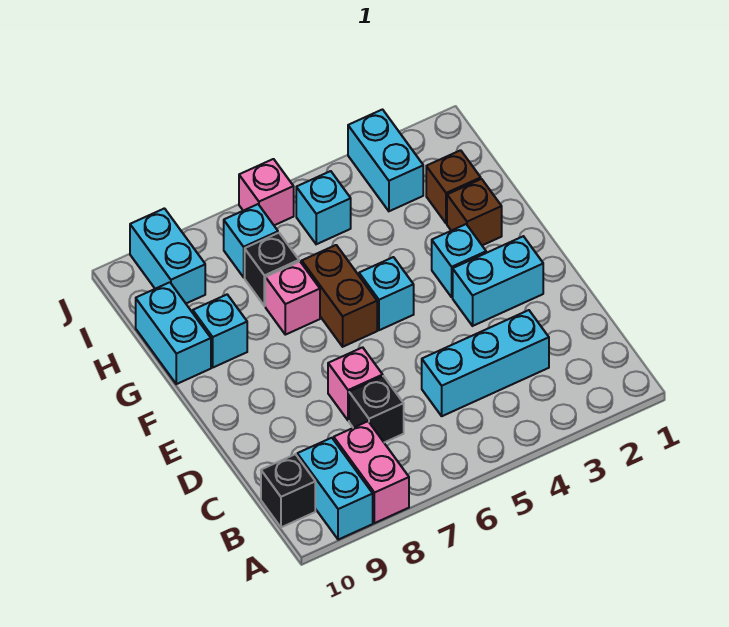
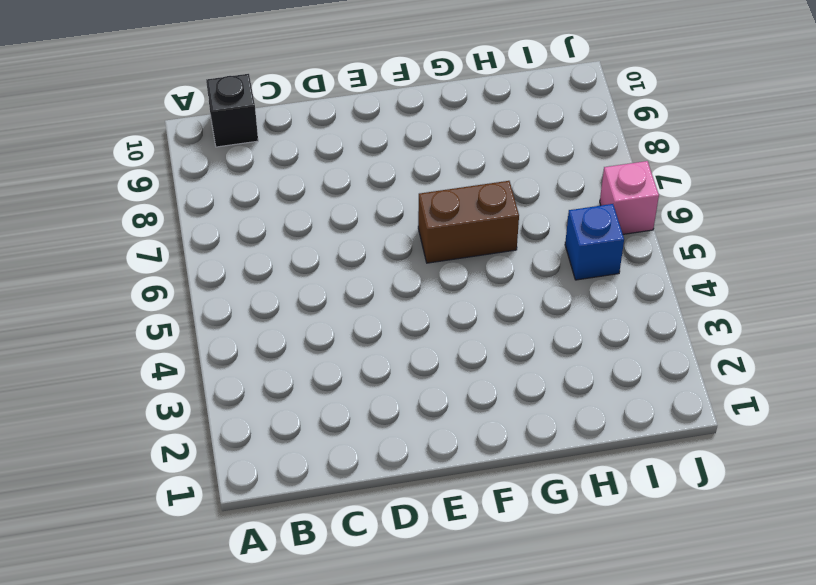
blue 1x1 brick [565,204,624,280] -> cyan 1x1 brick [296,171,351,244]
none -> pink 1x2 brick [334,421,409,523]
none -> cyan 1x2 brick [297,438,373,540]
none -> cyan 1x3 brick [422,310,549,416]

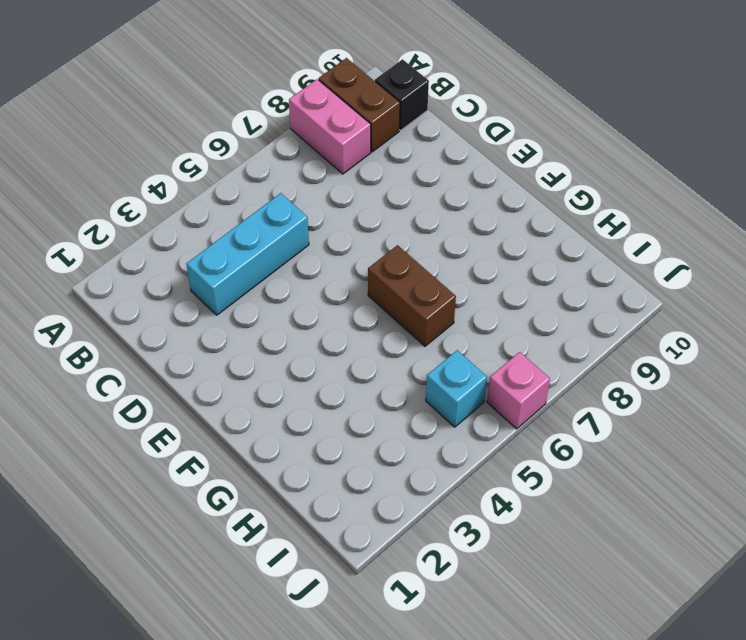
brown 1x2 brick [319,58,400,152] -> cyan 1x2 brick [297,438,373,540]
none -> black 1x1 brick [349,376,404,442]
none -> pink 1x1 brick [328,347,383,421]
none -> cyan 1x2 brick [453,236,543,326]

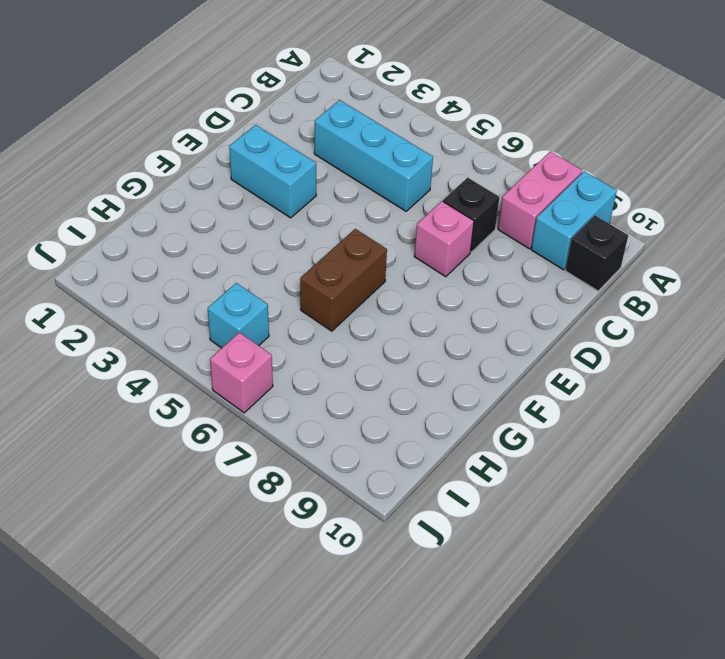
none -> cyan 1x1 brick [432,224,486,297]
none -> cyan 1x1 brick [359,257,414,330]
none -> brown 1x1 brick [447,179,502,245]

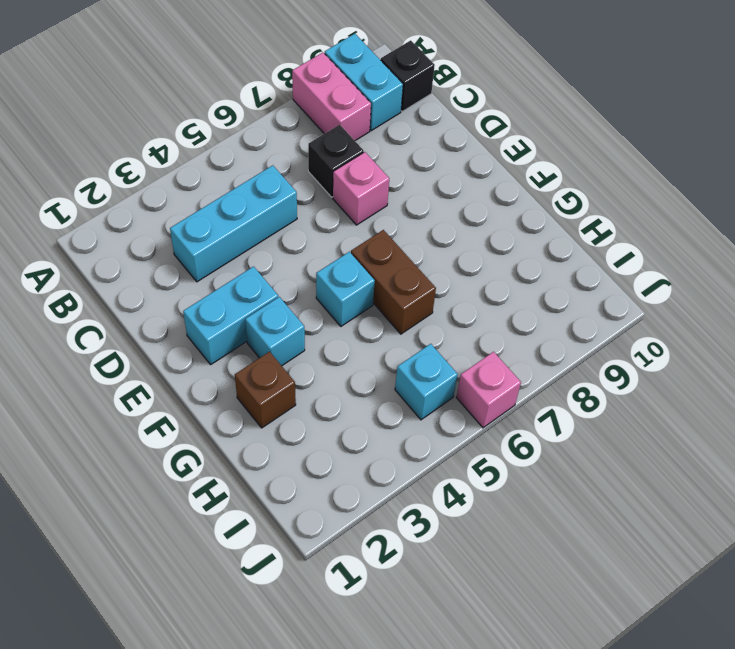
none -> pink 1x1 brick [265,262,320,335]
none -> cyan 1x1 brick [193,295,247,367]
none -> cyan 1x2 brick [136,282,211,384]

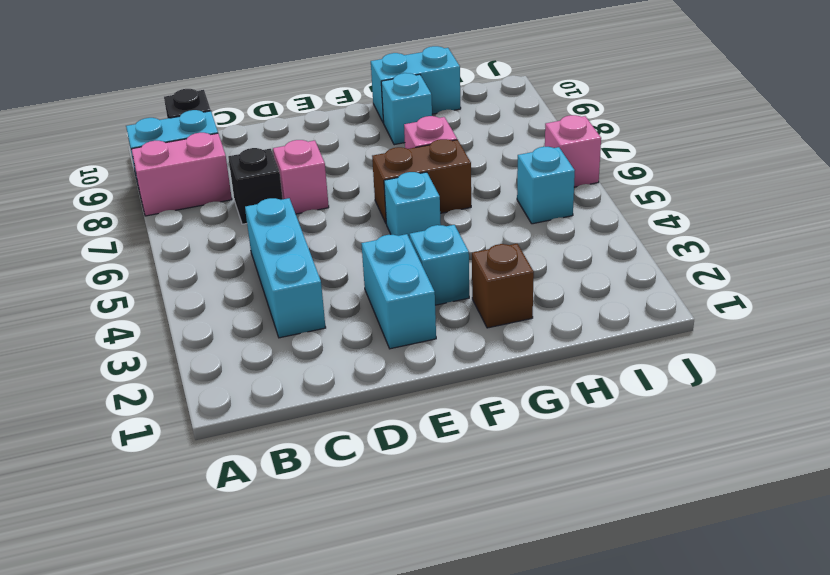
none -> brown 1x1 brick [426,150,481,224]
none -> black 1x1 brick [245,233,299,306]
none -> cyan 1x2 brick [348,110,423,211]

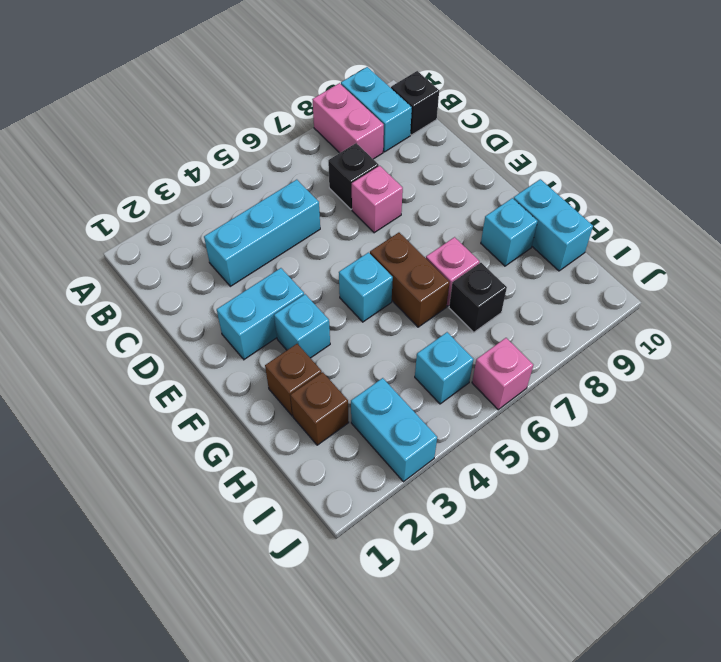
none -> cyan 1x1 brick [224,204,278,277]
none -> cyan 1x2 brick [130,208,205,303]

